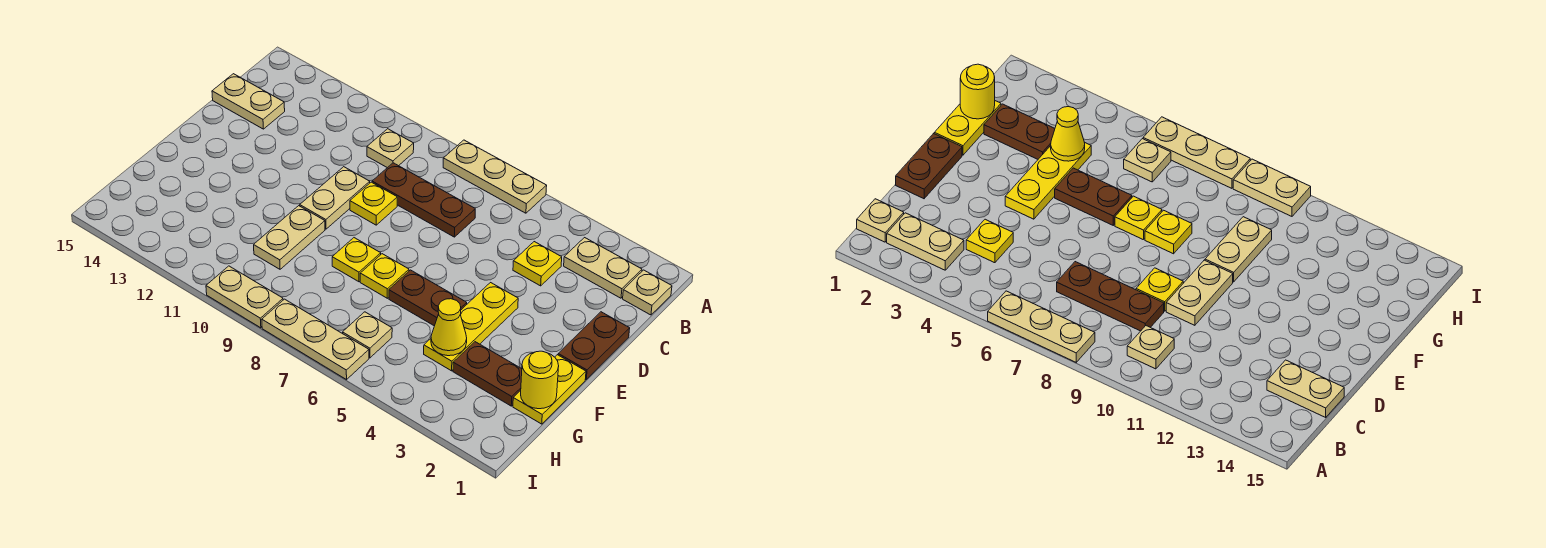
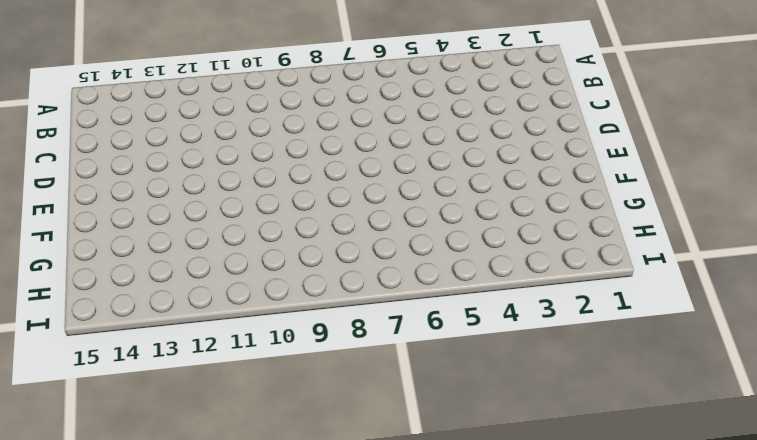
none -> tan 1x3 plate [443,140,547,213]
none -> tan 1x1 plate [623,270,672,315]
none -> tan 1x2 plate [564,238,642,298]

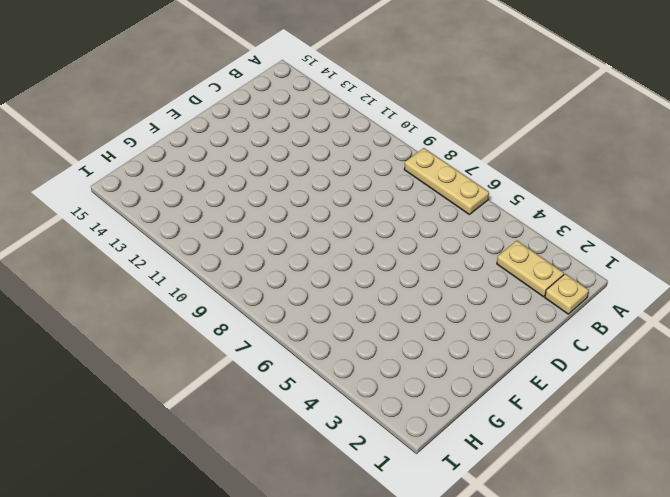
none -> tan 1x1 plate [367,129,414,168]
none -> yellow 1x1 plate [513,242,562,286]
none -> brown 1x3 plate [372,163,475,237]

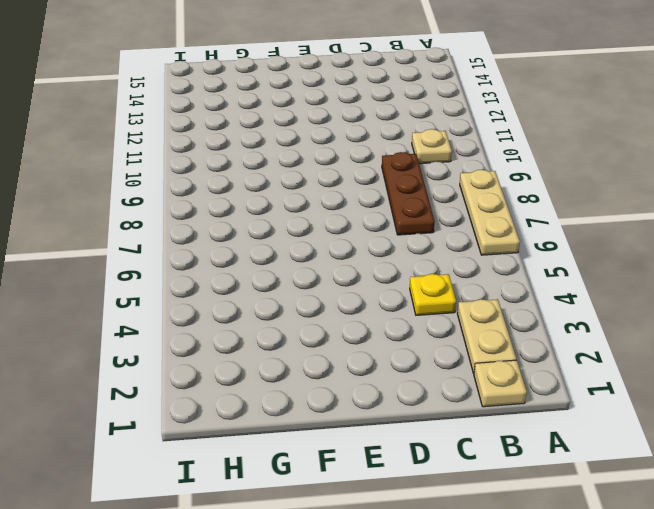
none -> tan 1x2 plate [212,74,285,129]
none -> brown 1x2 plate [558,312,630,379]
none -> yellow 1x1 plate [350,182,397,225]

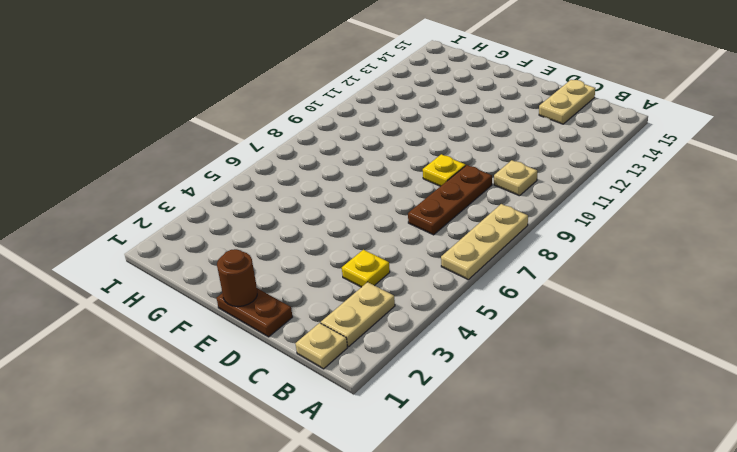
brown 1x1 round brick [217,249,257,307] -> none
none -> tan 1x2 plate [300,167,370,229]
none -> yellow 1x3 plate [424,283,518,371]
none -> yellow 1x2 plate [513,355,586,424]

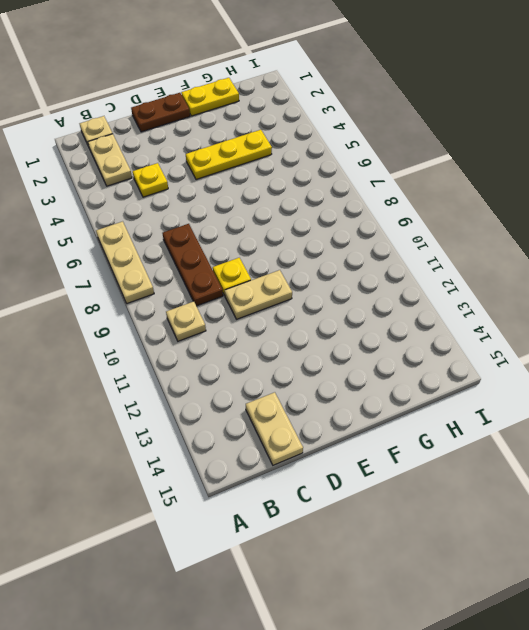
none -> brown 1x2 plate [389,270,467,326]
none -> yellow 1x1 plate [360,254,409,298]
none -> yellow 1x1 plate [332,238,381,282]

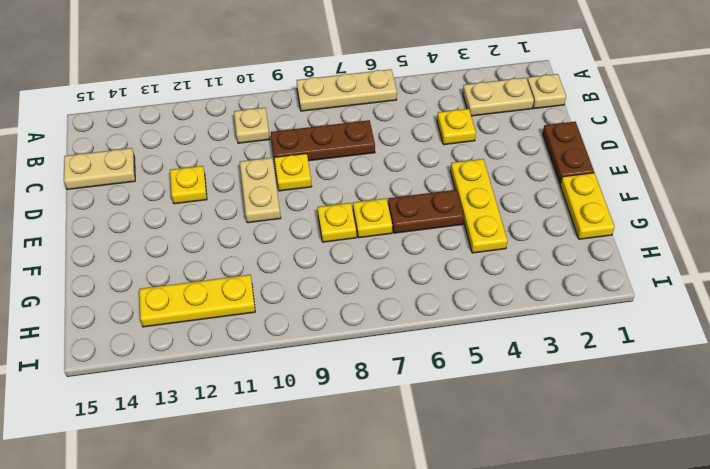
yellow 1x1 plate [170,166,207,204] -> none
yellow 1x3 plate [139,275,255,327] -> none
none -> tan 1x2 plate [254,206,325,269]
none -> brown 1x2 plate [453,342,522,406]
none -> tan 1x1 plate [343,312,392,358]

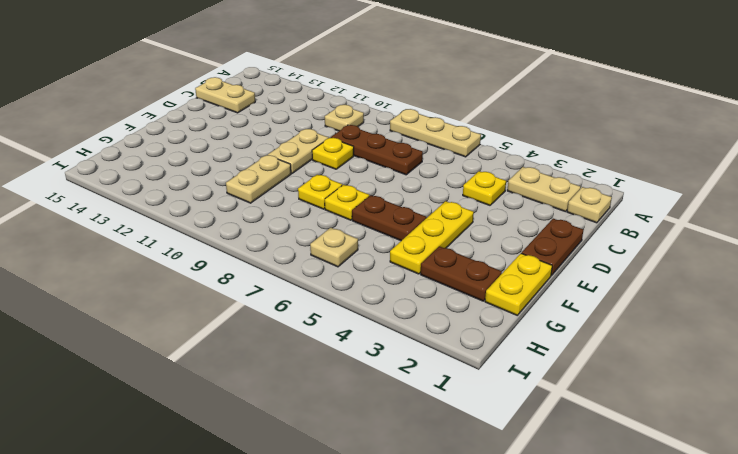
none -> tan 1x3 plate [262,299,369,380]
none -> tan 1x2 plate [206,266,283,328]
none -> yellow 1x1 round brick [521,351,559,409]

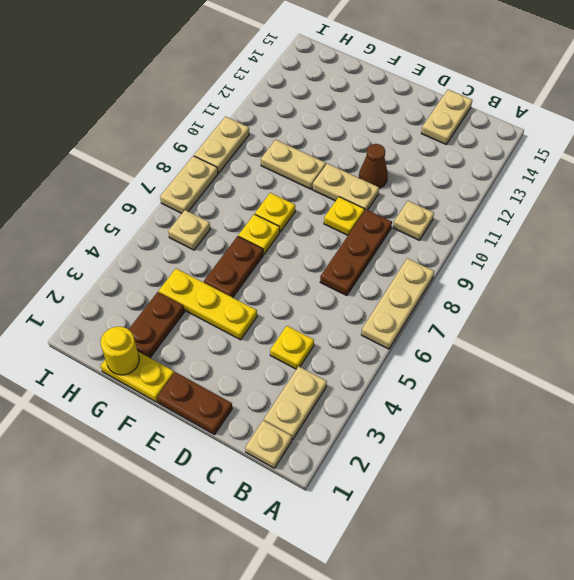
brown 1x1 cone [359,144,388,188] -> none
tan 1x2 plate [160,156,218,213] -> tan 1x3 plate [262,299,369,380]
none -> yellow 1x1 cone [431,299,467,356]

